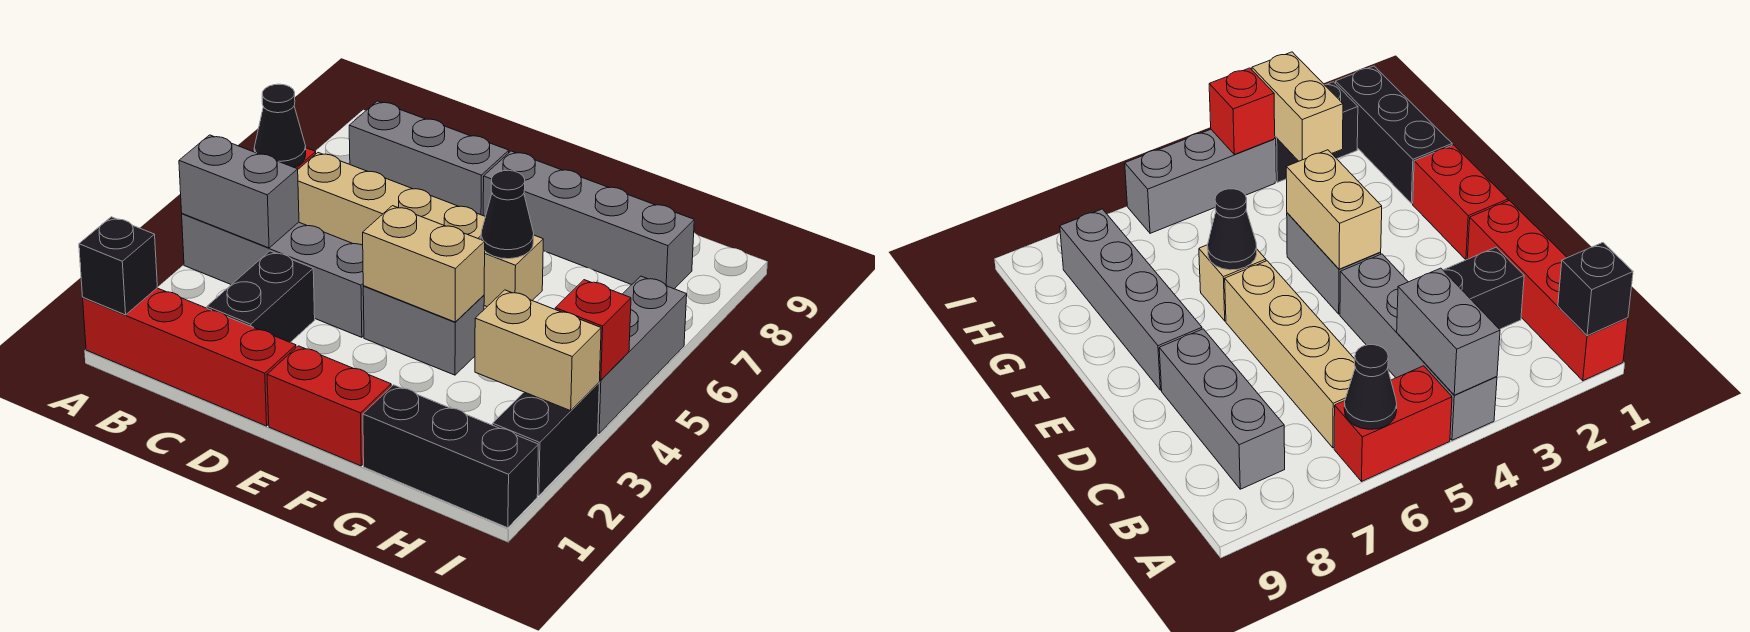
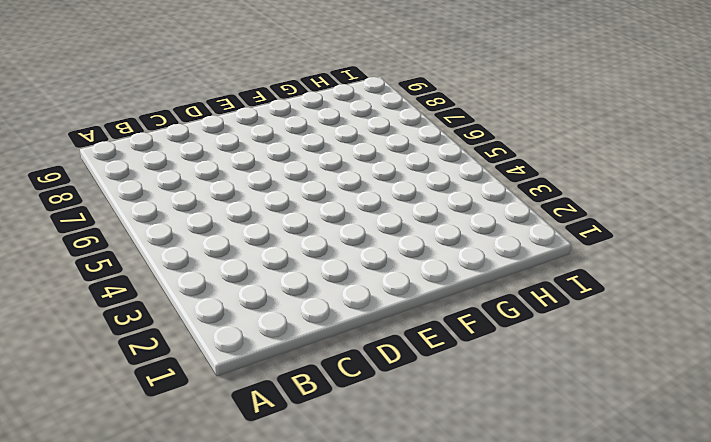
none -> red 1x4 brick [83,288,296,426]
none -> grey 1x4 brick [182,214,364,337]
none -> red 1x2 brick [1334,366,1452,481]

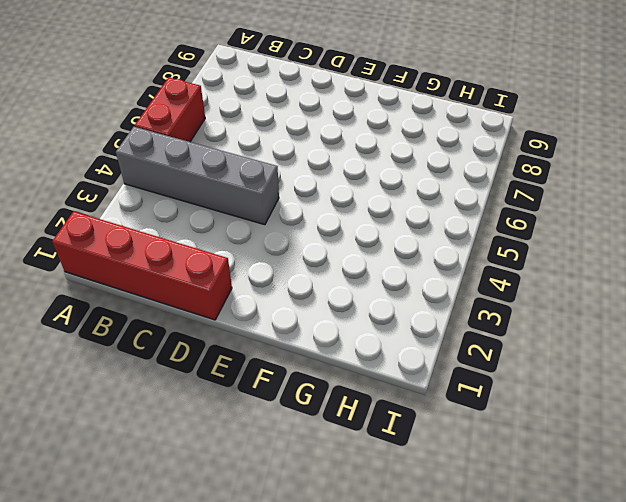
none -> tan 1x4 brick [298,153,485,245]
none -> grey 1x3 brick [349,101,509,215]
none -> black 1x2 brick [207,251,315,342]

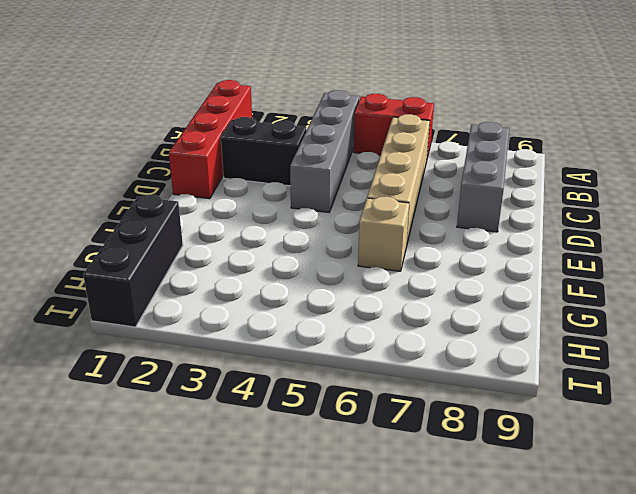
none -> red 1x2 brick [267,346,391,466]
none -> grey 1x2 brick [363,286,484,375]
none -> grey 1x4 brick [483,151,694,289]

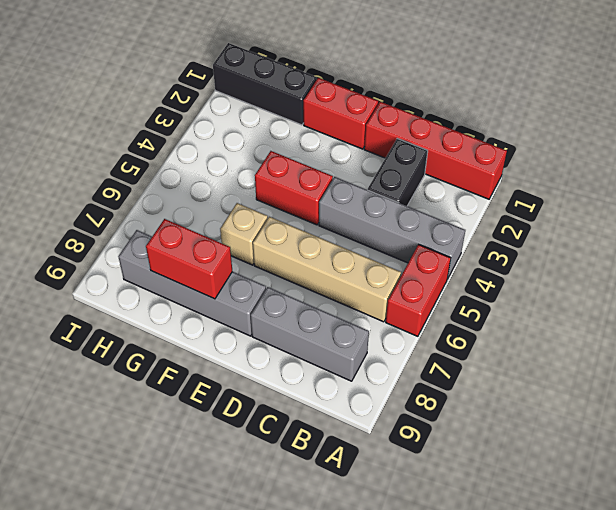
red 1x2 brick [255,151,333,225] -> grey 1x2 brick [363,286,484,375]
red 1x2 brick [146,219,232,299] -> none
none -> black 1x2 brick [493,383,599,496]
none -> grey 1x3 brick [598,276,687,433]
none -> black 1x1 brick [79,217,157,315]

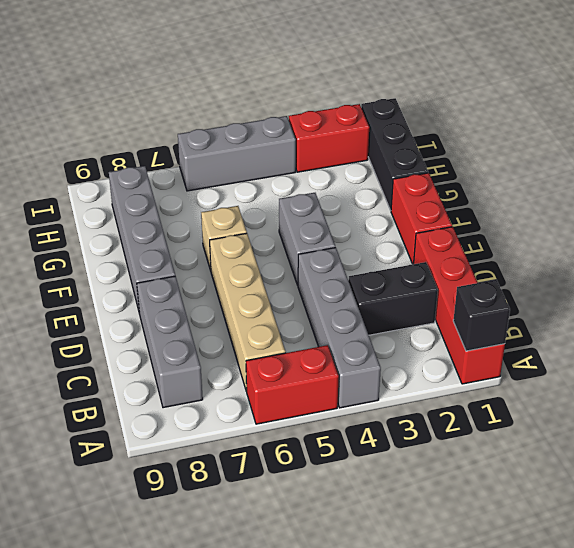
red 1x2 brick [289,104,369,172] -> black 1x2 brick [493,383,599,496]
none -> grey 1x2 brick [179,135,299,248]
none -> black 1x1 cone [254,84,306,167]
none -> tan 1x2 brick [363,206,485,322]

